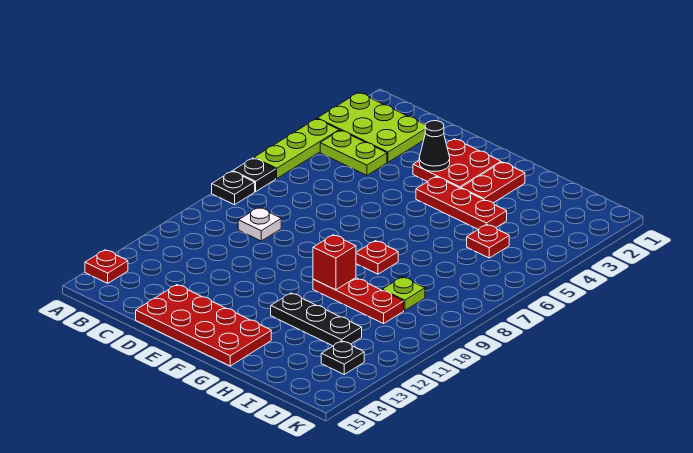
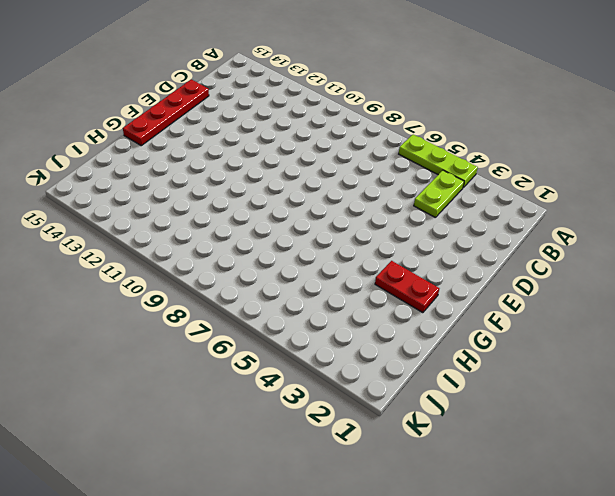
red 1x4 plate [123,79,209,146] -> red 2x4 plate [136,285,271,366]
none -> lime 2x3 plate [317,92,425,162]
none -> black 1x1 plate [233,158,276,192]
none -> black 1x1 plate [212,171,255,205]

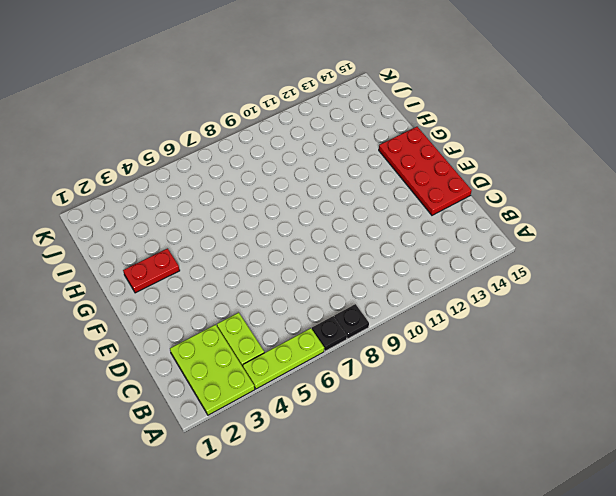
none -> red 1x1 plate [85,250,128,283]
none -> white 1x1 plate [238,207,281,241]
none -> red 2x2 plate [413,139,501,188]

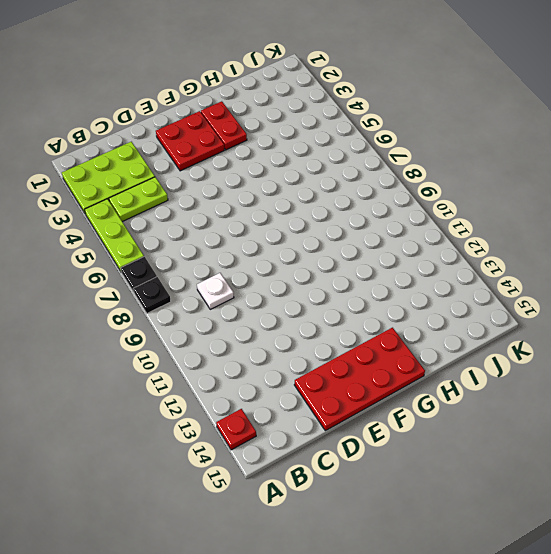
none -> red 1x3 plate [416,177,507,229]
none -> red 1x1 plate [356,241,398,274]
none -> red 1x3 plate [313,278,404,324]

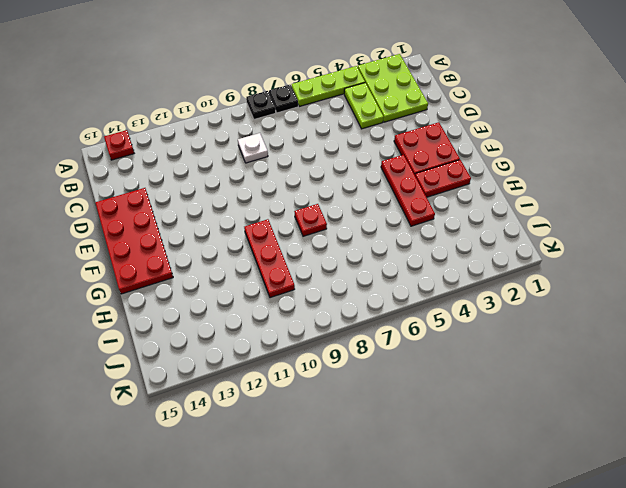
none -> black 1x3 plate [271,293,362,346]
none -> red 1x1 plate [467,224,509,258]
none -> lime 1x1 plate [382,277,425,311]

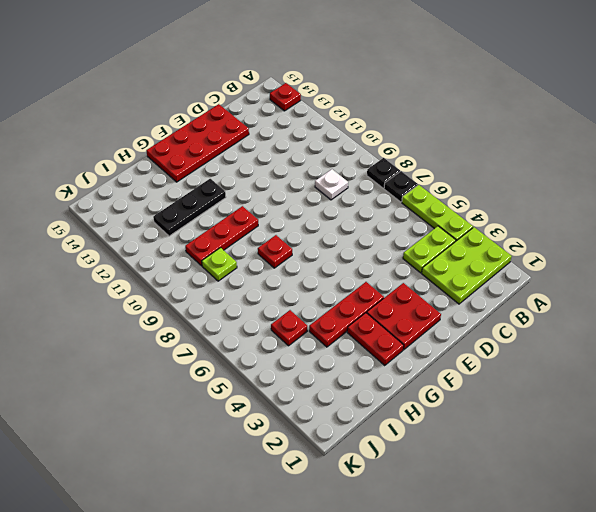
none -> black 1x1 plate [321,341,364,374]
none -> black 1x1 cone [419,121,450,172]
none -> red 1x1 brick [313,235,356,290]

